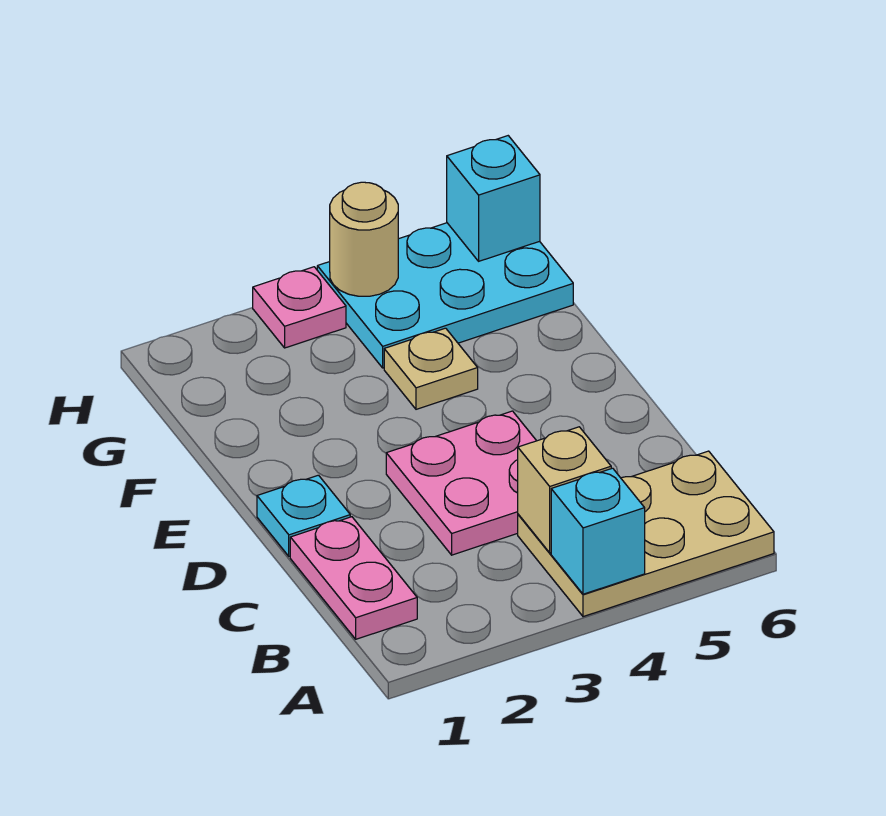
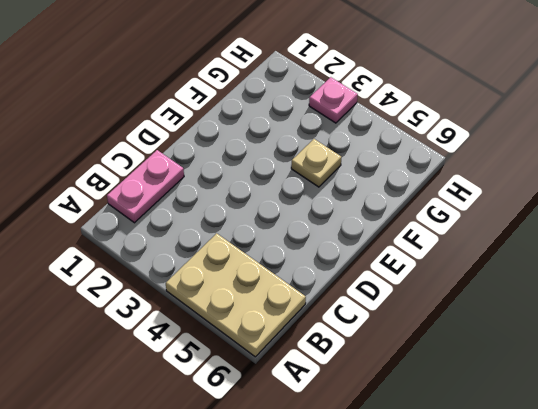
none -> pink 2x2 plate [386,411,536,555]
none -> cyan 1x1 plate [257,475,350,556]

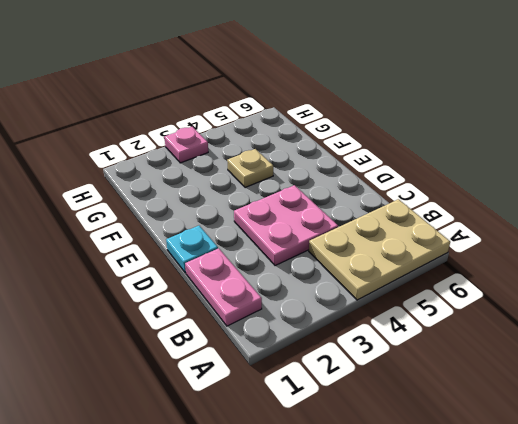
none -> cyan 2x3 plate [317,223,573,368]
none -> cyan 1x1 brick [551,468,645,594]

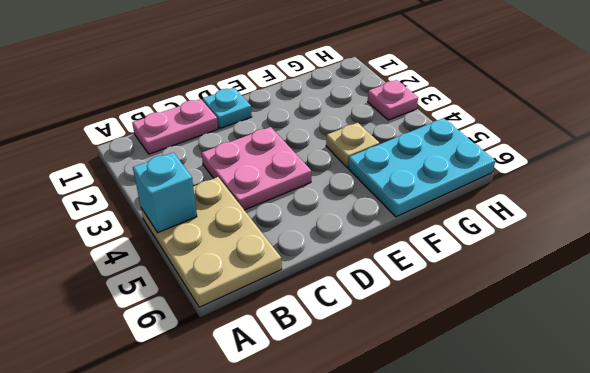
cyan 2x3 plate [348,118,495,217] -> cyan 2x3 plate turned to [317,223,573,368]
none -> tan 1x1 brick [518,427,611,553]
none -> tan 1x1 round brick [330,182,398,296]

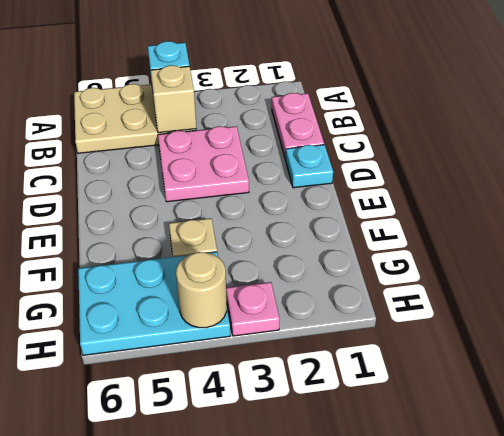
none -> cyan 1x1 brick [447,136,540,261]

